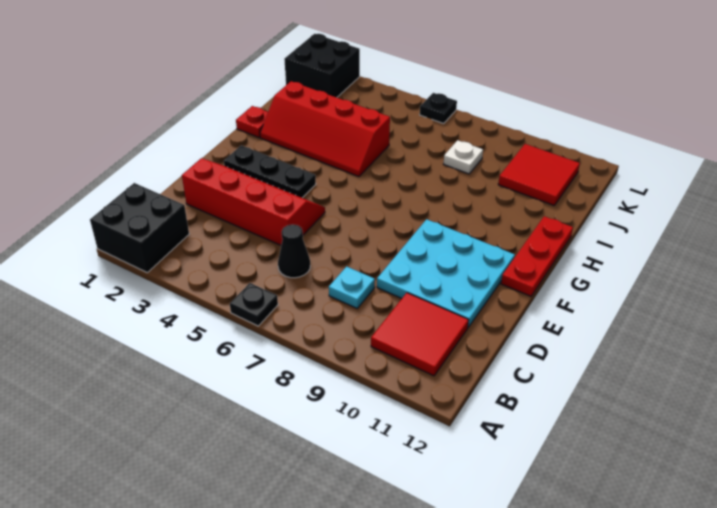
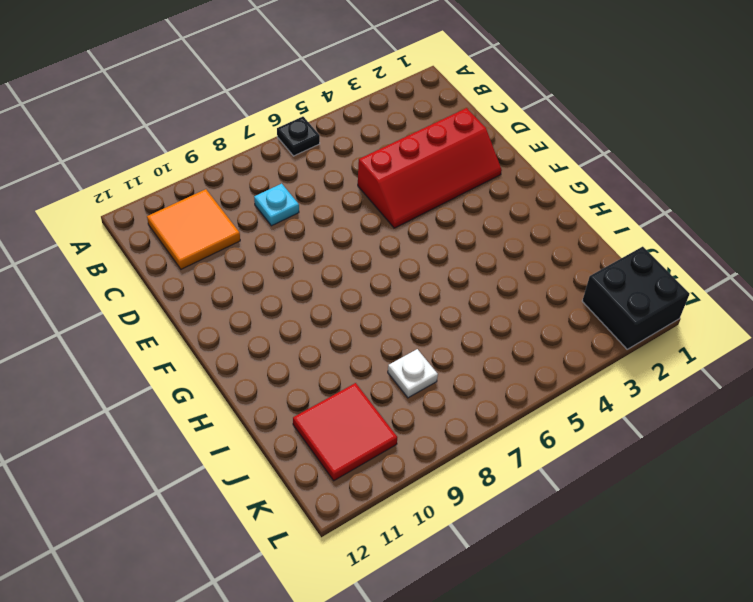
orange 2x2 tile [147,189,240,269] -> red 2x2 tile [371,293,469,376]
none -> black 2x2 brick [90,183,189,272]
none -> black 1x1 cone [278,225,310,278]
none -> cyan 3x3 plate [377,219,515,327]

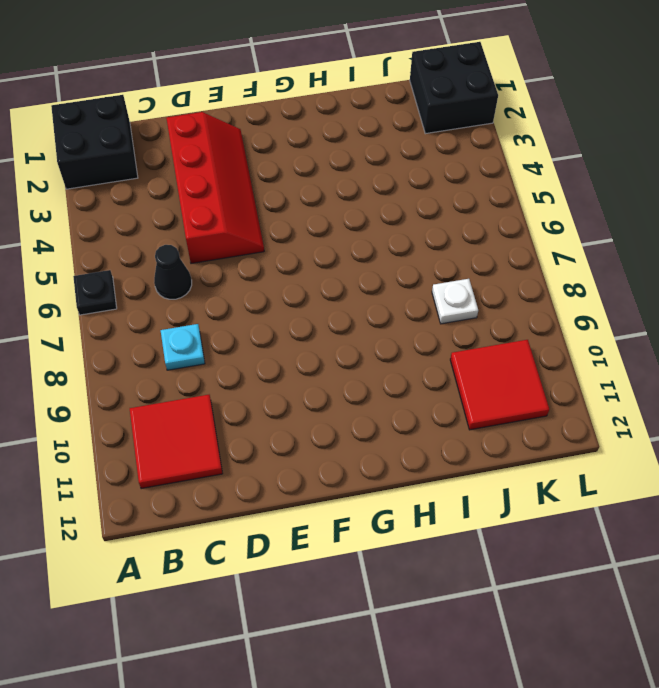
none -> cyan 3x3 plate [377,219,515,327]
none -> black 1x3 plate [224,145,316,198]
none -> red 1x3 plate [501,216,573,296]

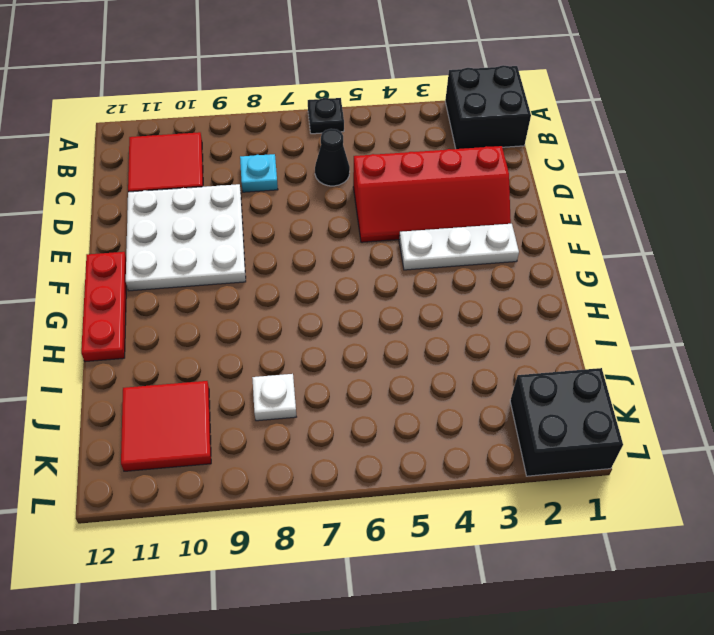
white 3x3 plate [126,184,246,291] -> cyan 3x3 plate [377,219,515,327]
white 1x3 plate [399,224,519,270] -> black 1x3 plate [224,145,316,198]
none -> red 1x1 plate [236,106,268,137]
none -> red 2x4 slope [260,81,390,177]
none -> black 1x1 plate [420,93,457,123]

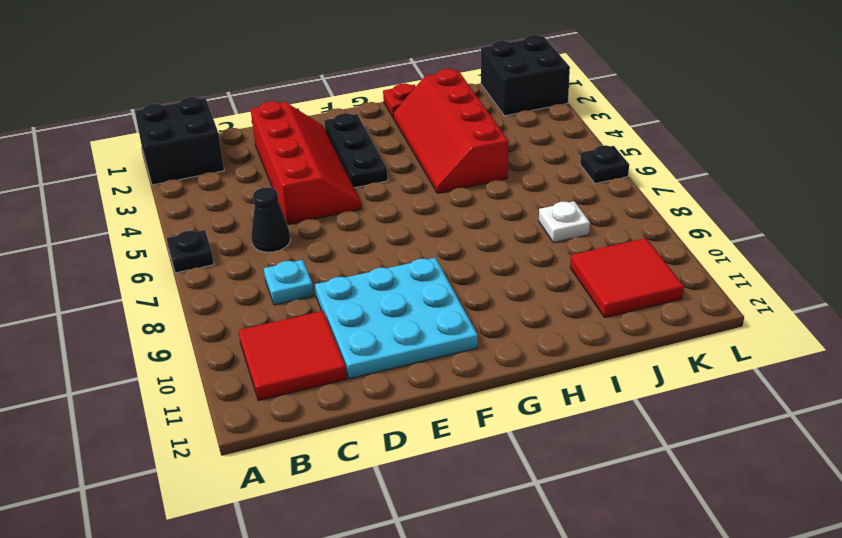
none -> red 1x3 plate [501,216,573,296]

